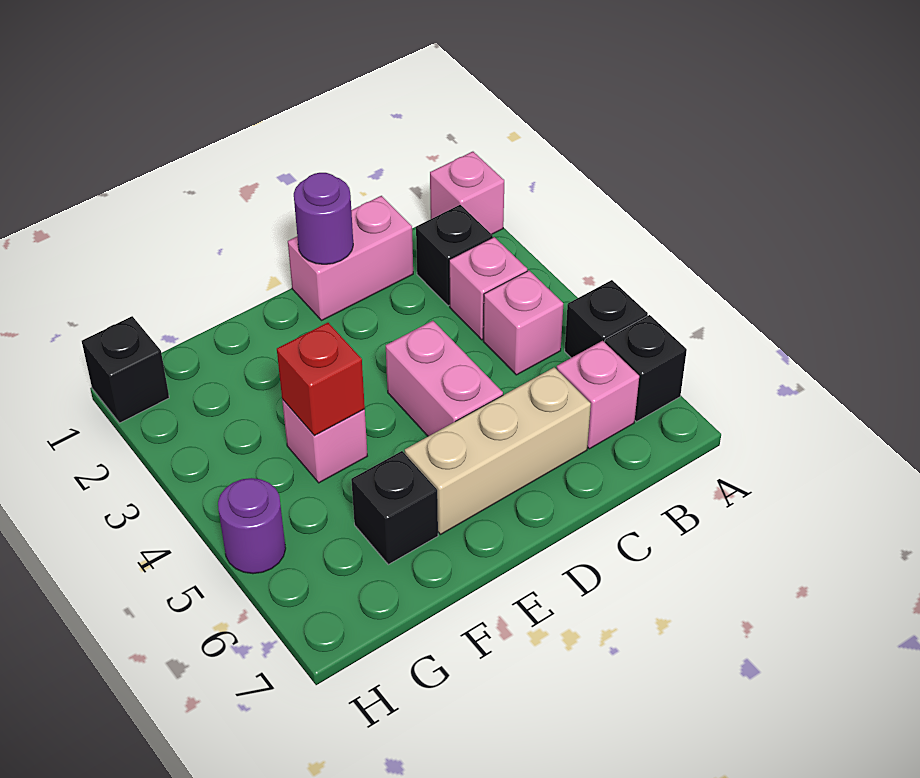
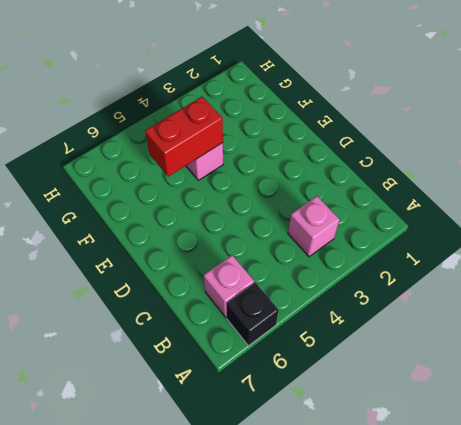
red 1x2 brick [145,97,223,177] -> red 1x1 brick [277,323,365,436]
none -> pink 1x1 brick [430,152,504,234]
none -> black 1x1 brick [565,280,648,358]
none -> black 1x1 brick [416,205,493,306]

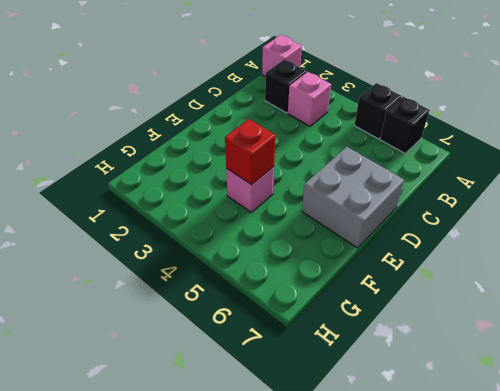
grey 2x2 brick [302,147,404,248] -> tan 1x3 brick [405,367,591,534]
none -> pink 1x1 brick [483,271,563,375]
none -> pink 1x1 brick [557,341,639,449]
none -> pink 1x2 brick [288,196,413,321]

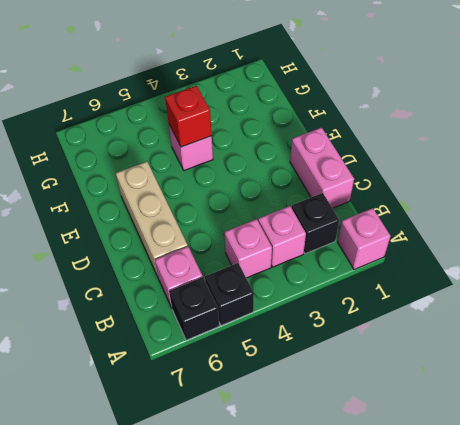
none -> pink 1x2 brick [386,321,503,436]
none -> black 1x1 brick [351,451,438,565]
none -> black 1x1 brick [82,316,169,423]

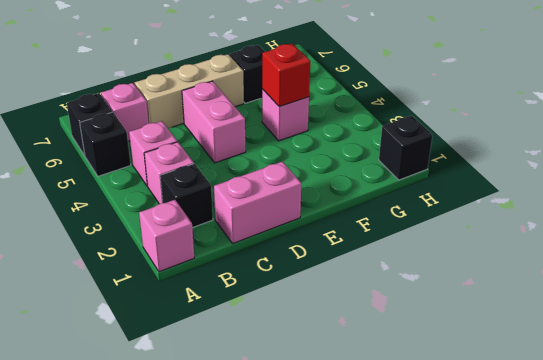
none -> purple 1x1 round brick [218,478,286,574]
none -> purple 1x1 round brick [294,173,353,264]

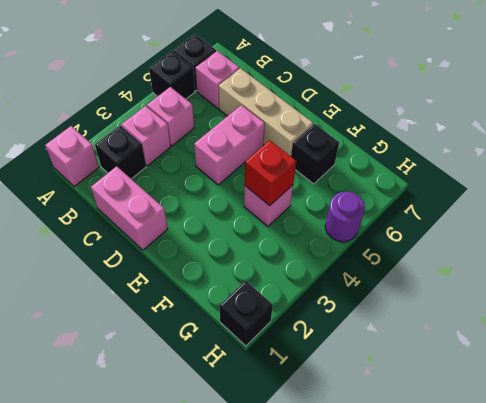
none -> purple 1x1 round brick [294,173,353,264]

